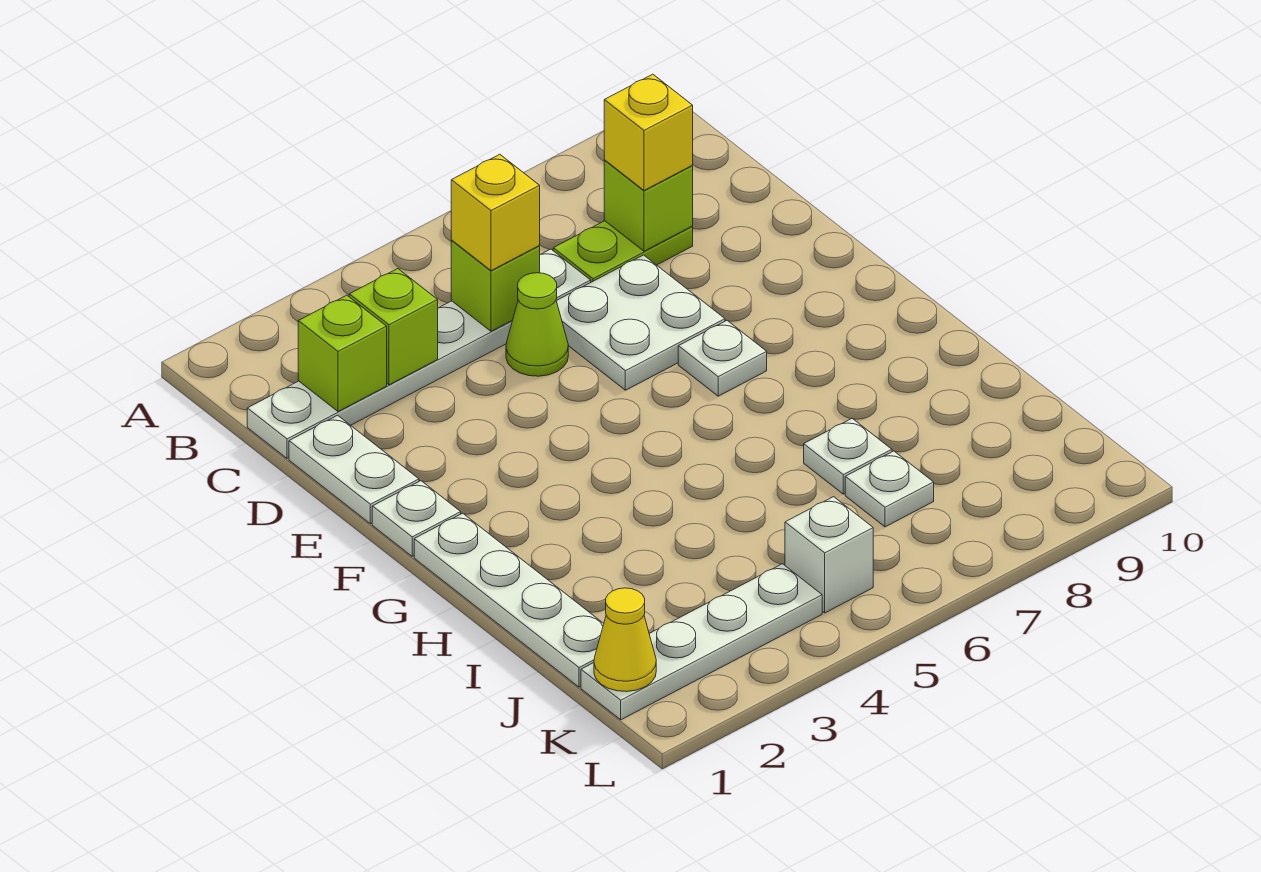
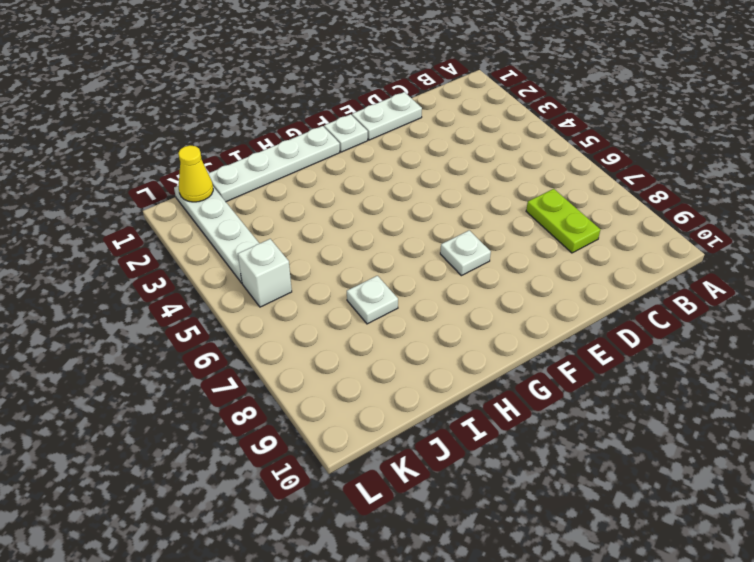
none -> white 1x6 plate [247,249,591,458]
none -> lime 1x1 cone [506,273,568,376]
none -> white 2x2 plate [557,255,725,390]

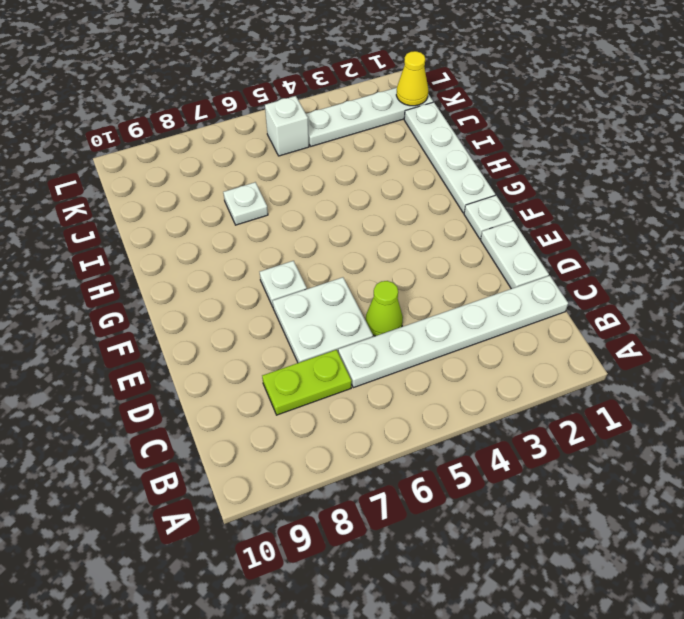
none -> white 1x1 plate [845,451,934,527]
none -> lime 1x1 brick [298,295,387,412]
none -> lime 1x1 brick [349,269,438,385]

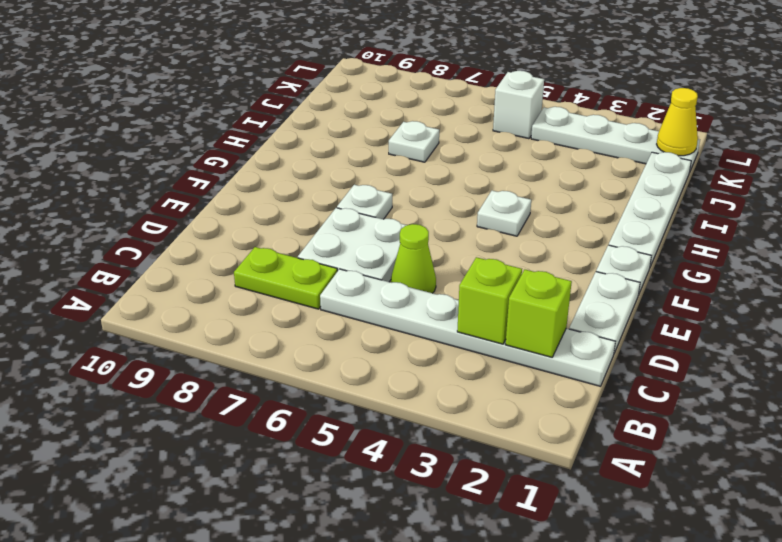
white 1x1 plate [477,191,531,236] -> white 1x1 plate moved to [845,451,934,527]
none -> lime 1x1 brick [451,241,540,331]
none -> lime 1x1 brick [604,161,693,251]
none -> yellow 1x1 brick [451,154,540,271]

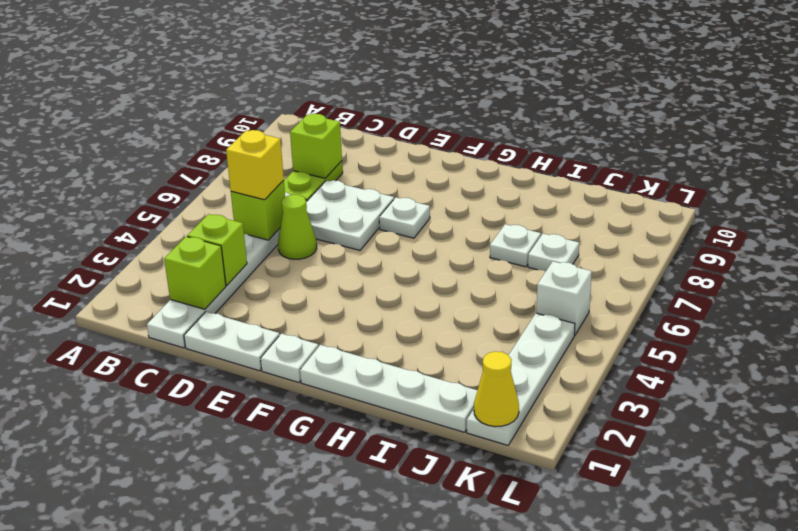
none -> yellow 1x1 brick [604,74,693,191]

